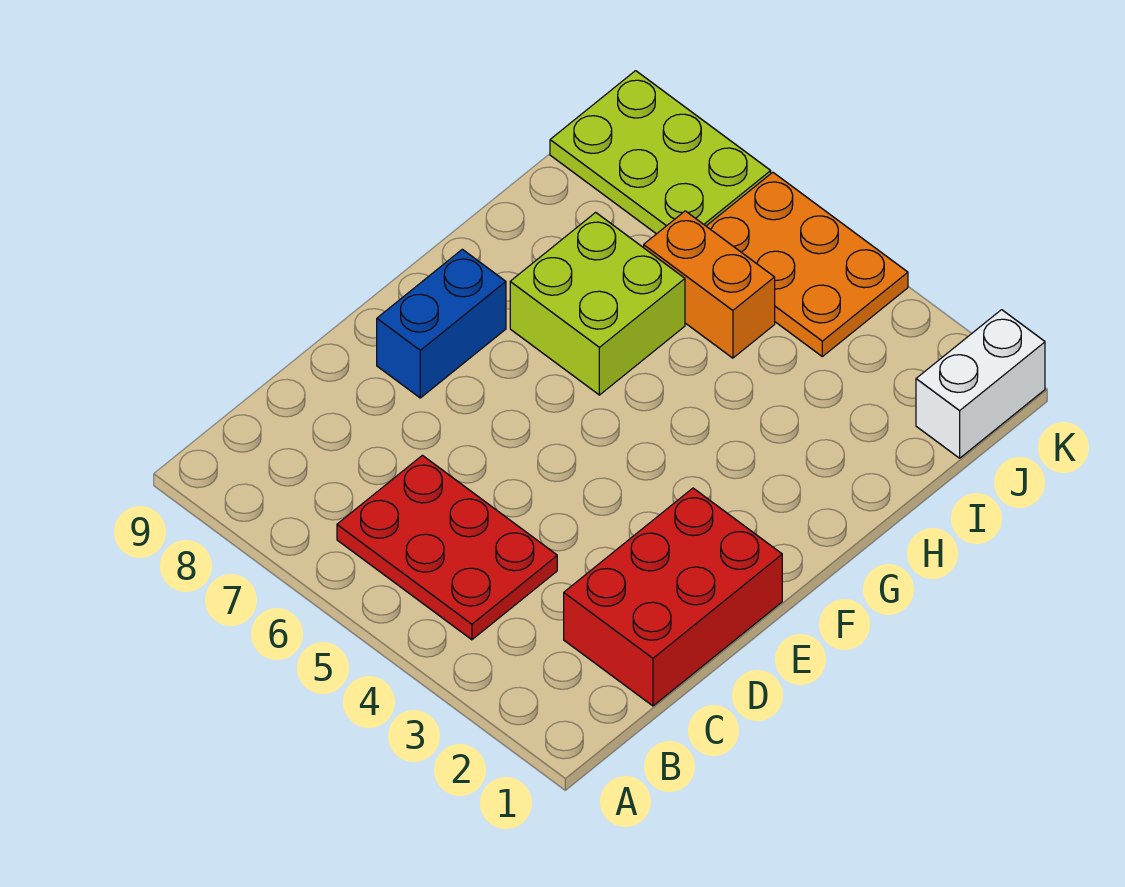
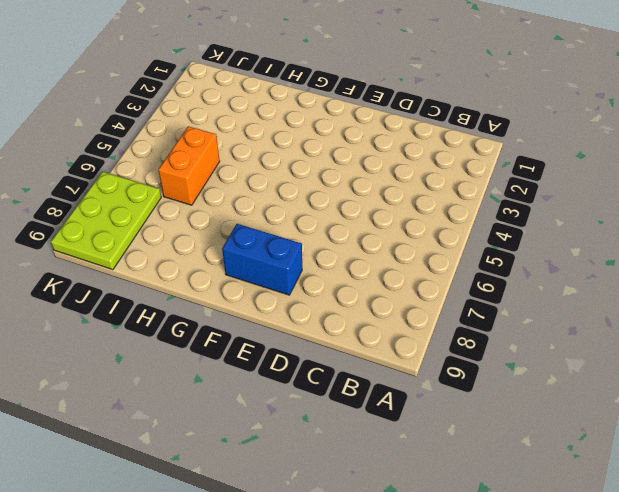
none -> red 2x3 plate [337,455,557,640]
none -> red 2x3 brick [564,488,782,706]

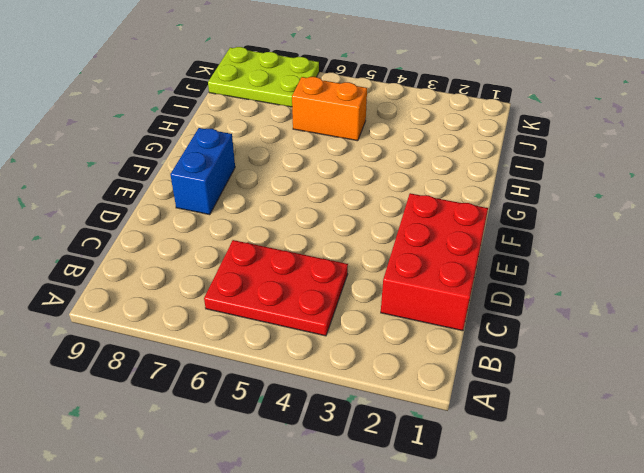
none -> lime 2x2 brick [510,212,685,395]
none -> white 1x2 brick [916,310,1045,458]

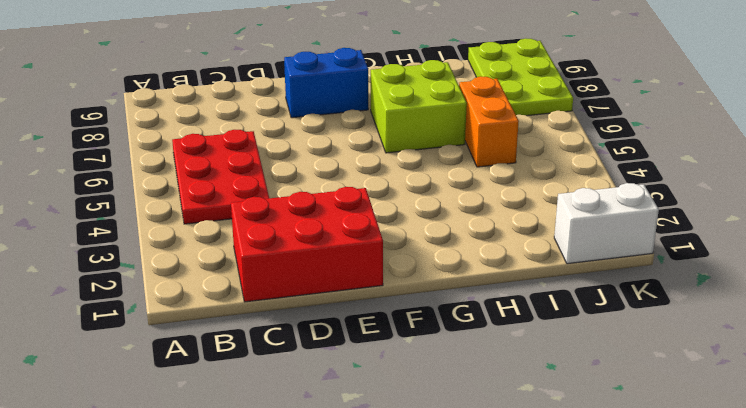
none -> orange 2x3 plate [706,172,908,356]

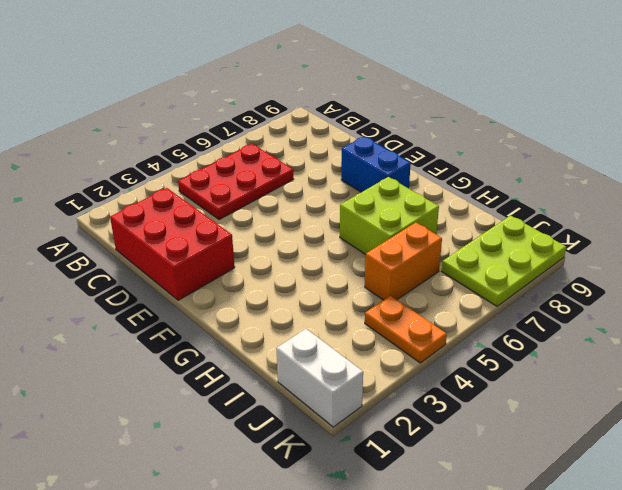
orange 1x2 plate [365,296,447,363] -> orange 2x3 plate [706,172,908,356]

